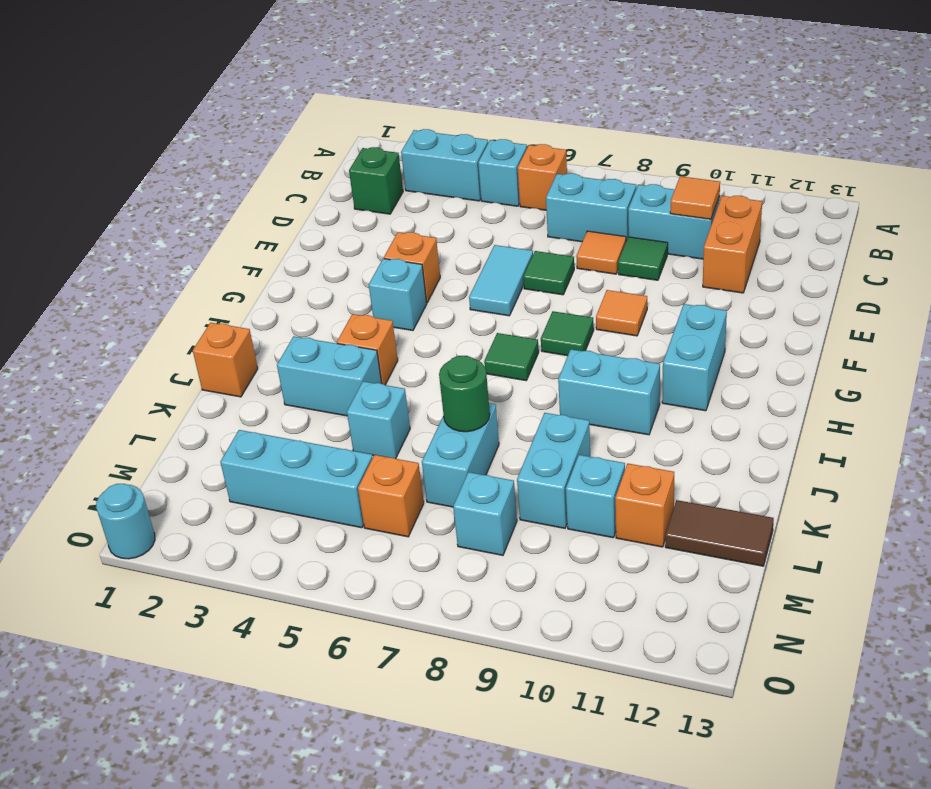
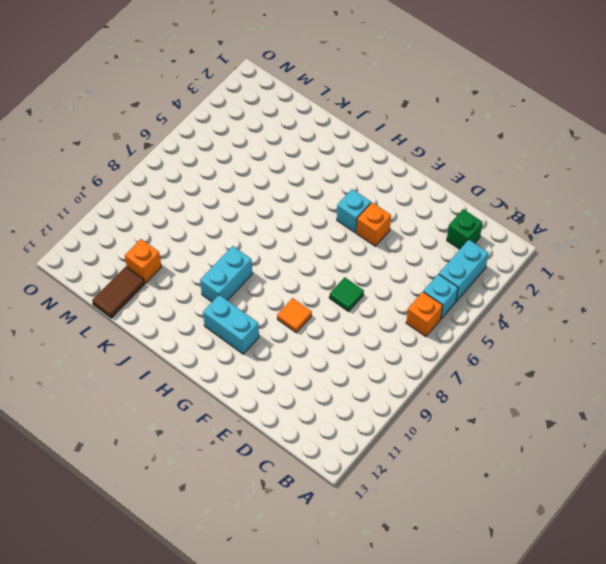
none -> cyan 1x2 brick [546,173,636,242]
none -> cyan 1x2 brick [628,184,720,259]
none -> orange 1x2 brick [703,196,762,293]
none -> orange 1x1 tile [576,231,626,274]

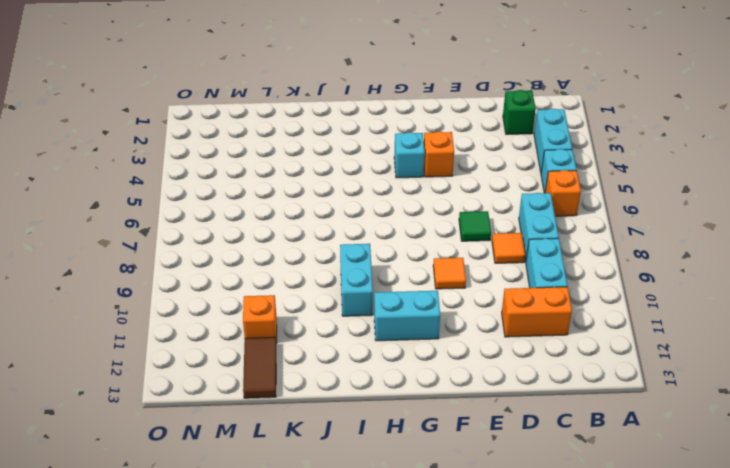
none -> green 1x1 tile [618,237,668,280]
none -> cyan 1x2 tile [469,245,533,316]
none -> green 1x1 tile [541,311,594,356]
none -> green 1x1 tile [484,333,539,381]

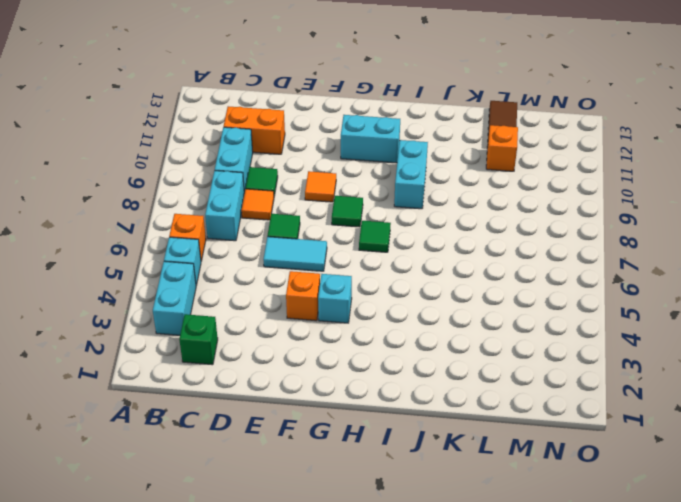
none -> orange 1x1 brick [337,314,398,385]
none -> orange 1x1 brick [193,323,258,397]
none -> cyan 1x2 brick [277,336,382,416]
none -> cyan 1x1 brick [347,381,410,459]

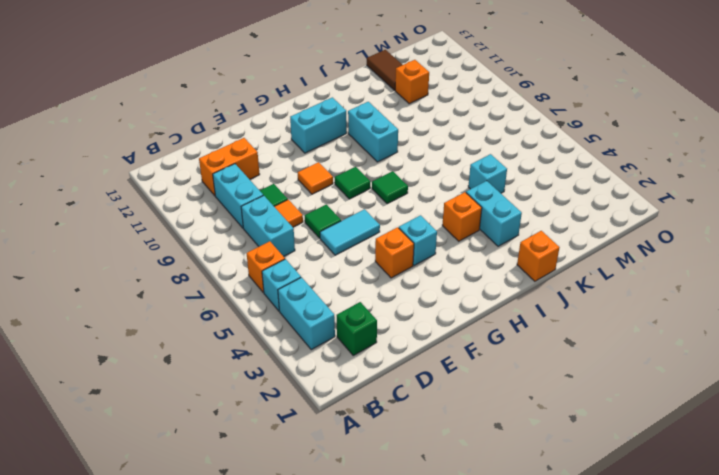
none -> cyan 1x2 brick [422,403,499,507]
none -> cyan 1x2 brick [517,413,590,528]
none -> cyan 1x1 brick [566,455,625,538]
none -> cyan 1x3 brick [220,430,373,528]

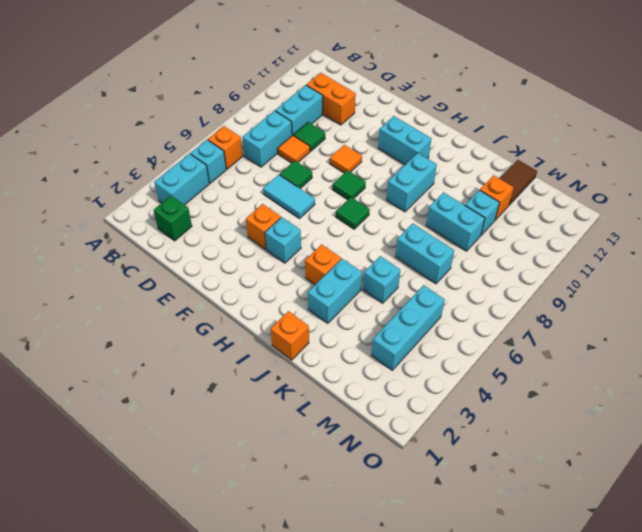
none -> orange 1x1 brick [358,455,424,537]
none -> cyan 1x1 brick [453,472,517,555]
none -> cyan 1x1 round brick [96,484,155,559]
none -> orange 1x1 tile [670,176,720,219]

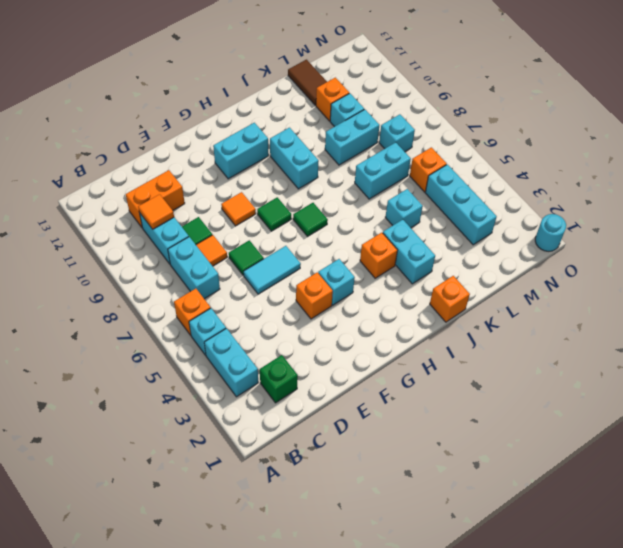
none -> green 1x1 round brick [439,356,490,432]

